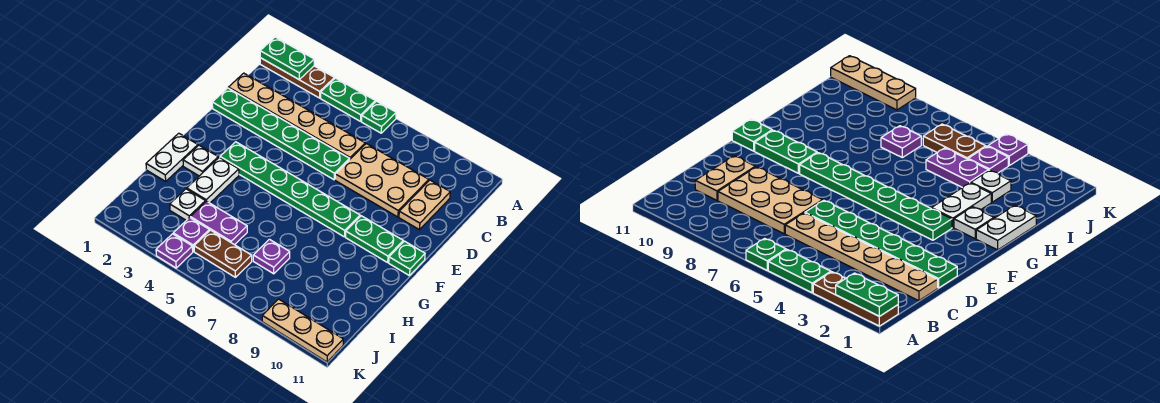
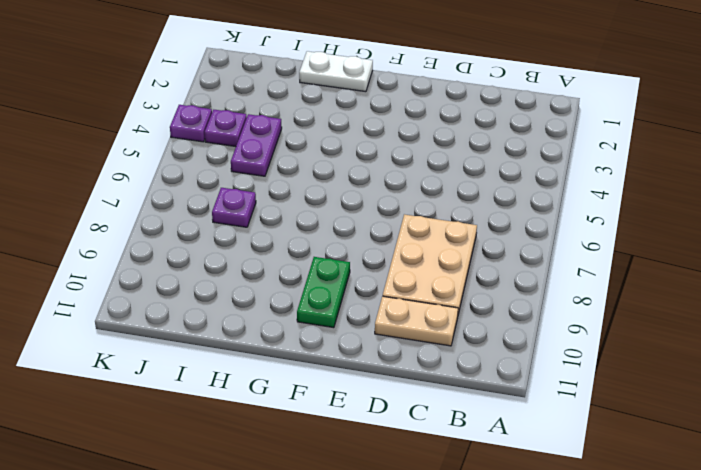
none -> brown 1x3 plate [260,58,334,98]
none -> green 1x2 plate [321,78,375,121]
none -> green 1x1 plate [362,101,396,133]

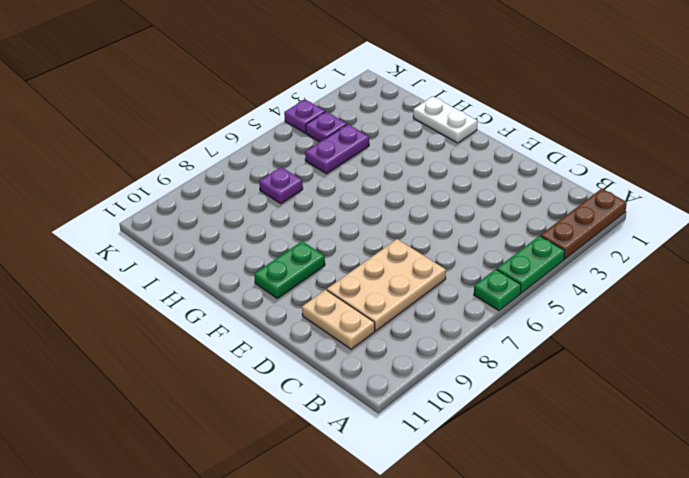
none -> tan 1x6 plate [228,73,365,159]
none -> green 1x6 plate [212,88,350,180]
none -> green 1x6 plate [220,142,360,237]

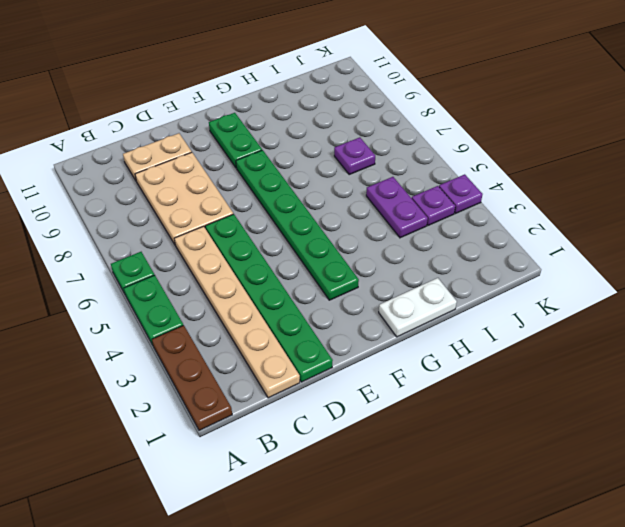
none -> green 1x1 plate [389,241,425,276]
none -> white 1x1 plate [183,145,218,176]
none -> white 1x2 plate [187,157,239,203]

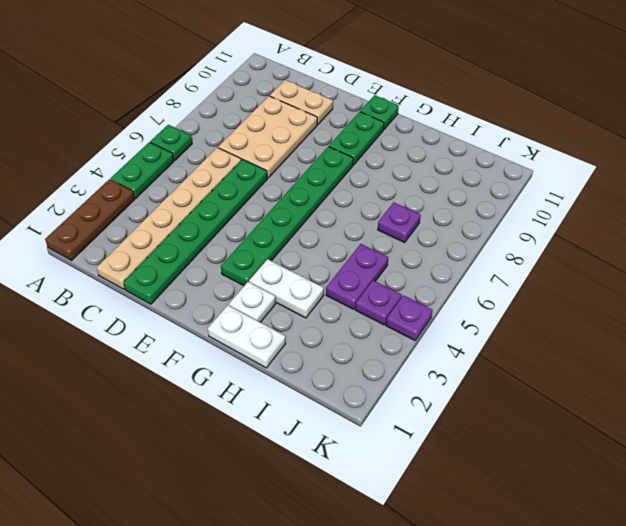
none -> white 1x1 plate [170,189,206,220]
none -> brown 1x2 plate [194,230,252,277]
none -> tan 1x3 plate [262,299,343,362]

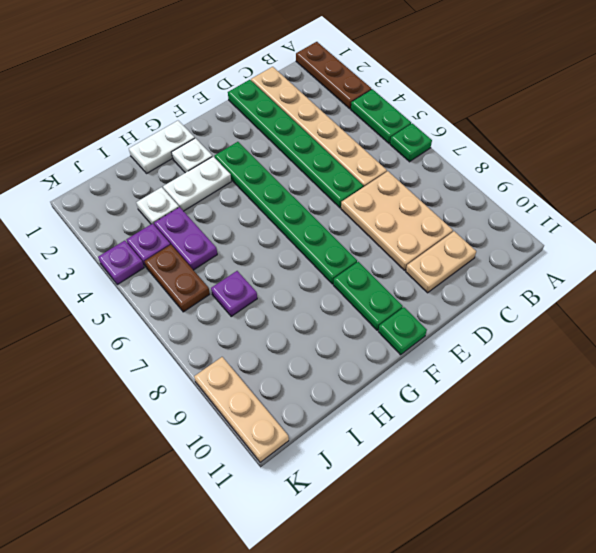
none -> green 1x2 plate [260,37,314,79]

